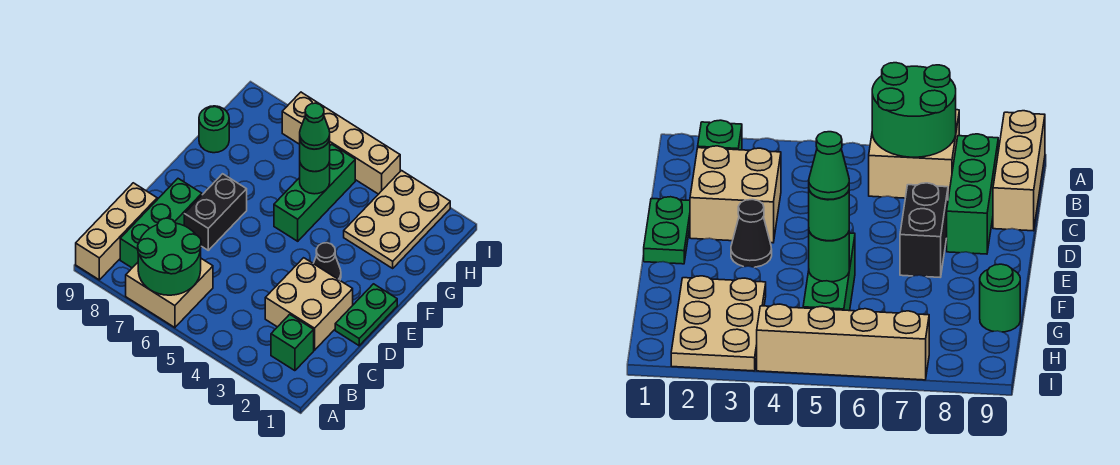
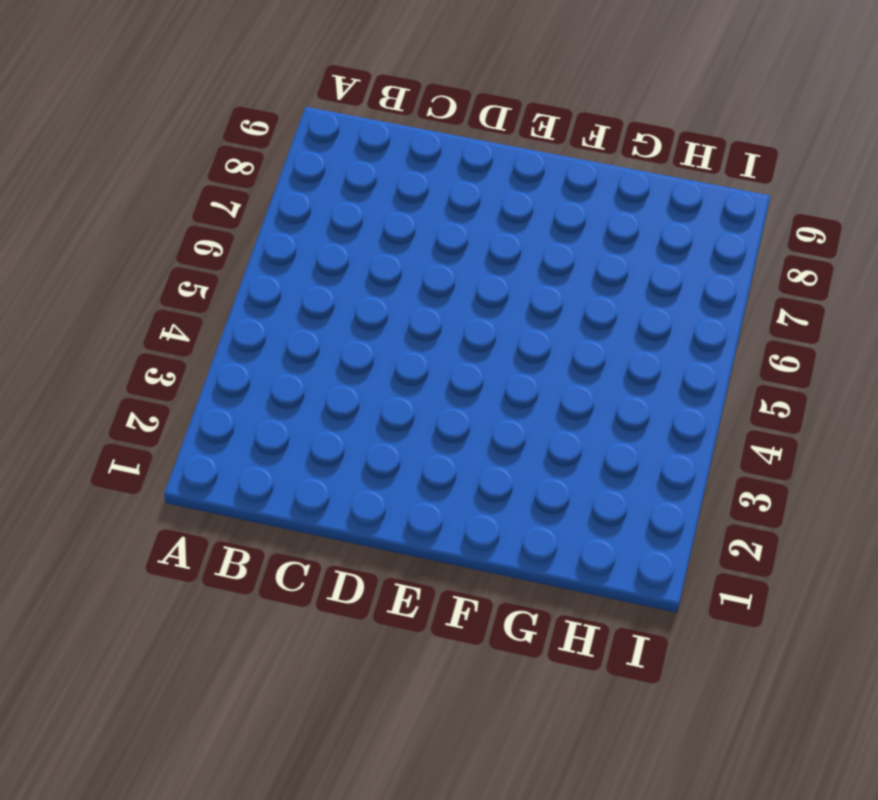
none -> tan 2x2 brick [126,259,213,328]
none -> tan 1x3 brick [76,183,157,280]
none -> green 1x1 brick [271,314,314,371]

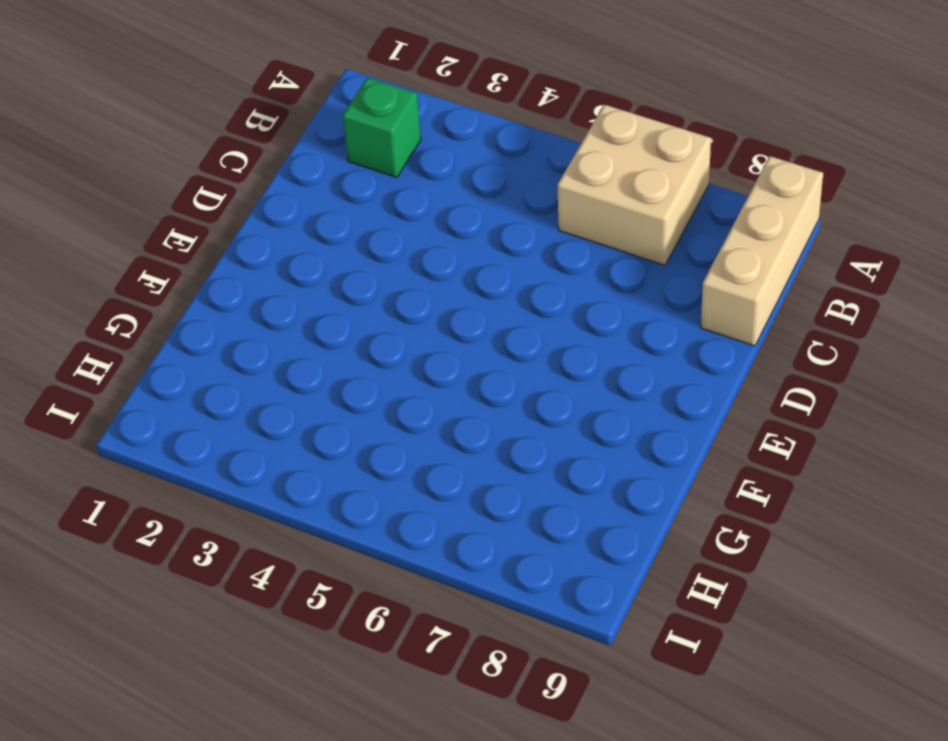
none -> green 1x3 brick [120,179,202,268]
none -> tan 2x2 brick [265,258,353,350]
none -> green 1x2 plate [335,284,397,346]

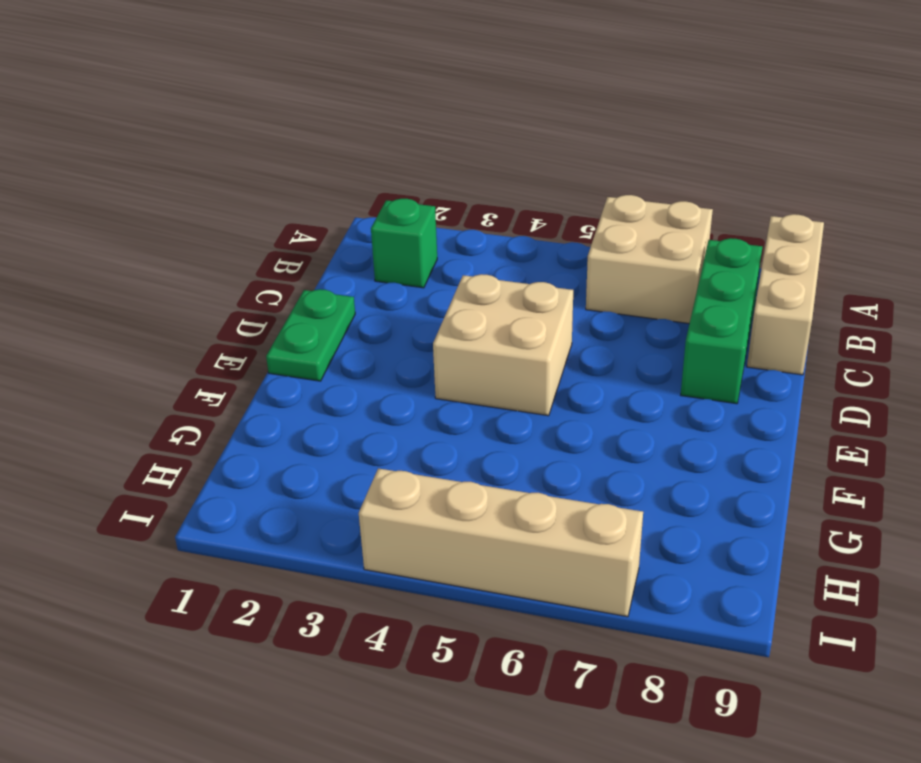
tan 2x2 brick [433,274,573,416] -> tan 2x2 brick moved to [265,258,353,350]
none -> black 1x2 brick [184,174,247,250]
none -> black 1x1 cone [313,243,341,280]
none -> green 1x3 brick [274,144,355,241]

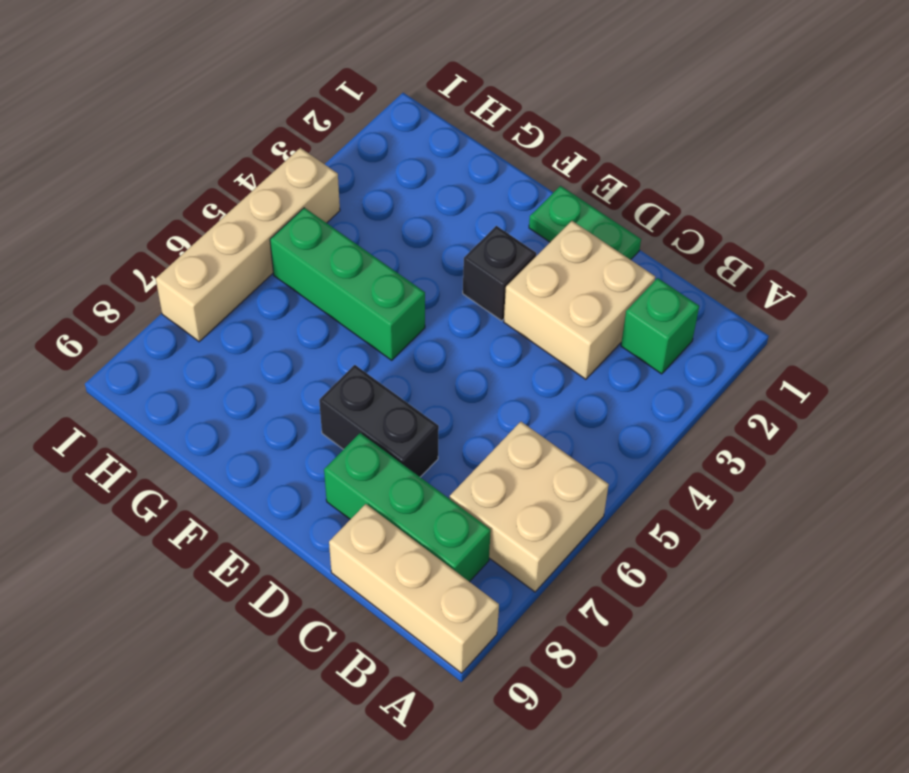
black 1x1 brick [463,226,536,321] -> black 1x1 cone [313,243,341,280]
none -> tan 2x3 plate [344,171,450,268]
none -> green 1x1 round brick [199,106,229,153]
none -> green 2x2 round brick [138,218,201,295]

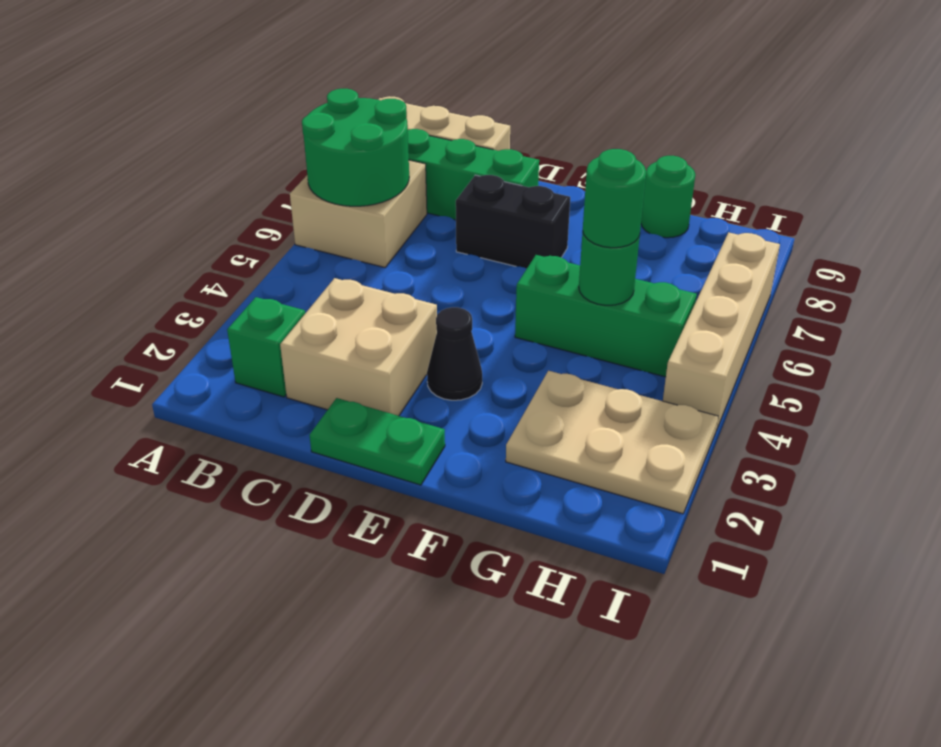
none -> green 1x1 cone [300,103,330,149]

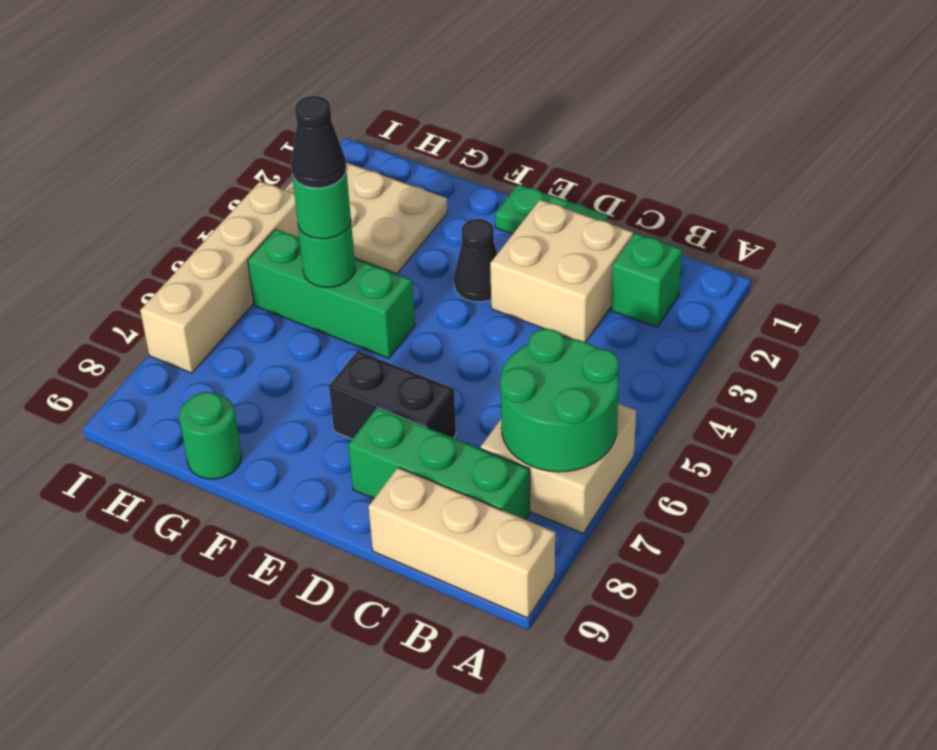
black 1x1 cone [291,96,346,188] -> green 1x1 cone [300,103,330,149]

